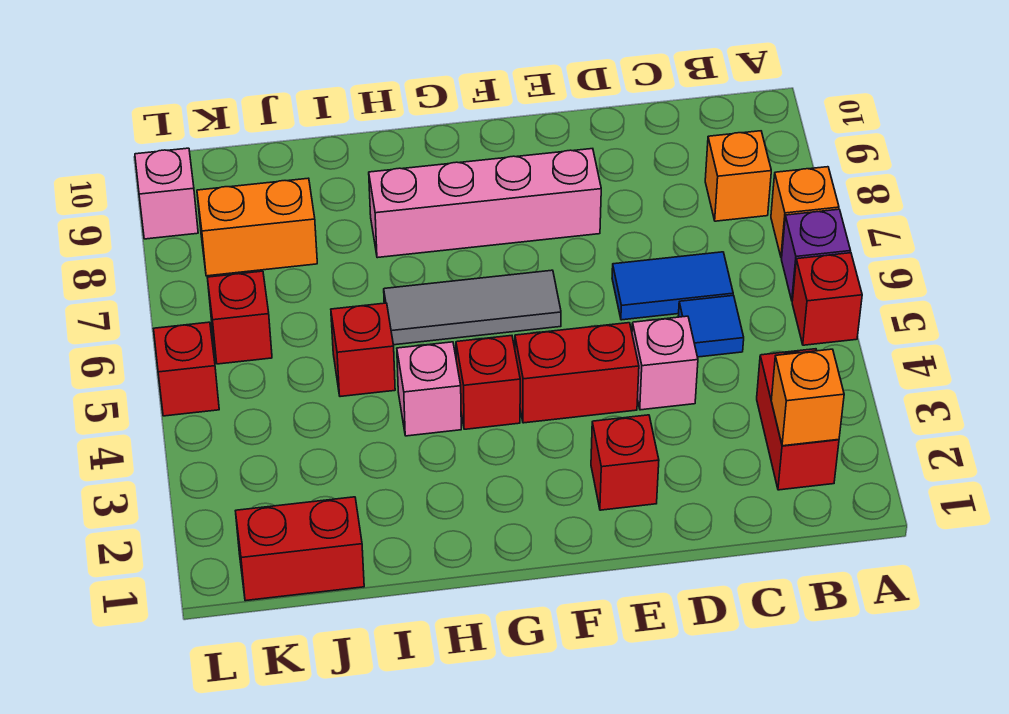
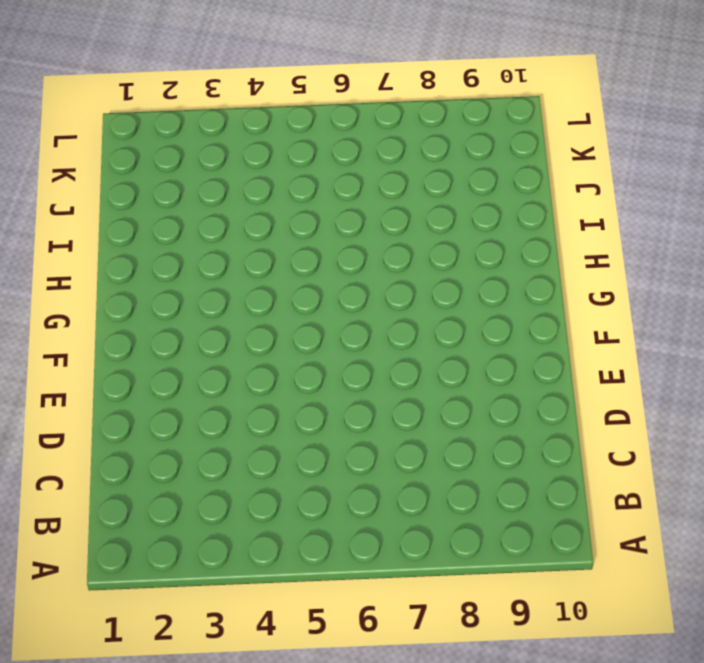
none -> red 1x1 brick [792,253,862,345]
none -> purple 1x1 brick [782,209,850,301]
none -> orange 1x1 brick [771,167,839,258]

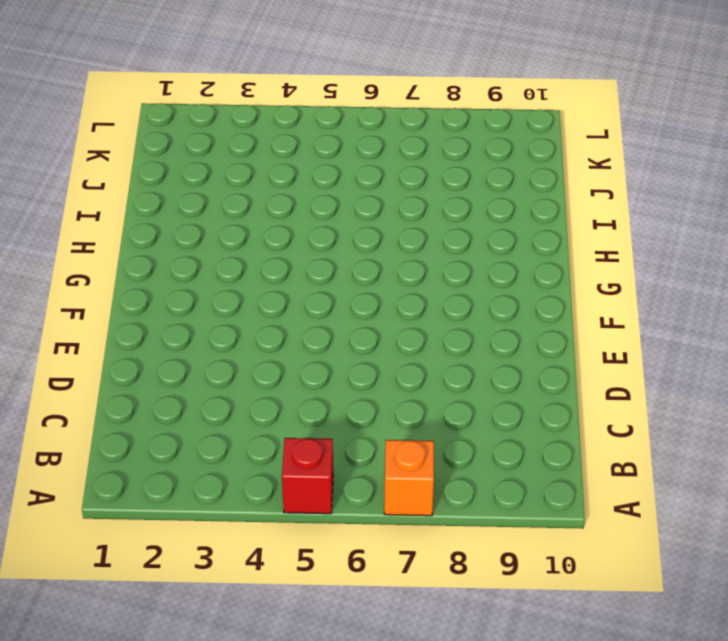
none -> purple 1x1 brick [782,209,850,301]
none -> red 1x2 brick [757,349,839,490]
none -> orange 1x1 brick [705,131,771,221]

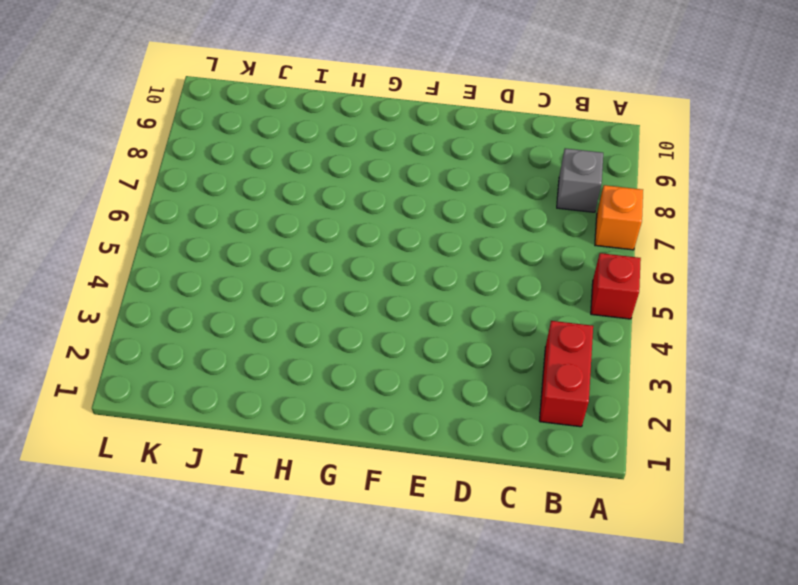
grey 1x1 brick [557,148,603,212] -> orange 1x1 brick [705,131,771,221]
none -> purple 1x1 brick [782,209,850,301]
none -> blue 1x1 tile [678,295,744,357]
none -> blue 1x2 tile [612,252,733,320]

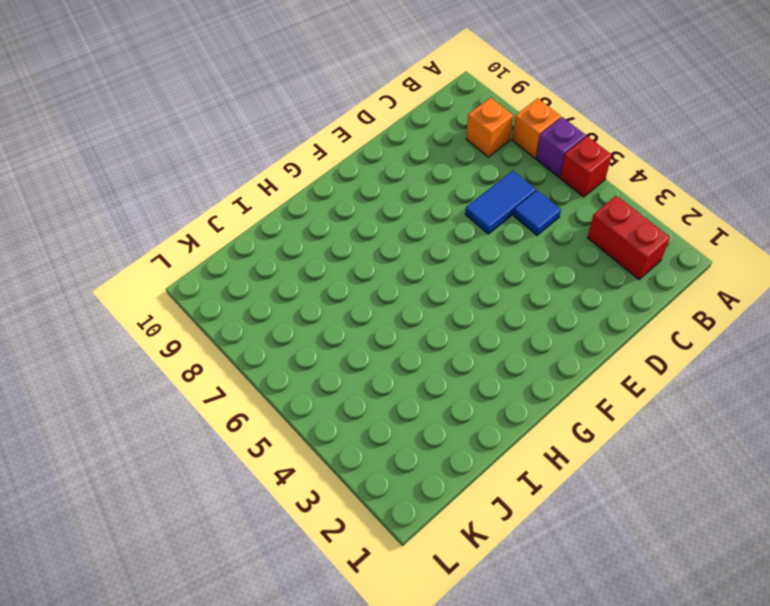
none -> pink 1x1 brick [632,316,698,410]
none -> red 1x1 brick [591,415,659,510]
none -> red 1x2 brick [515,323,639,423]

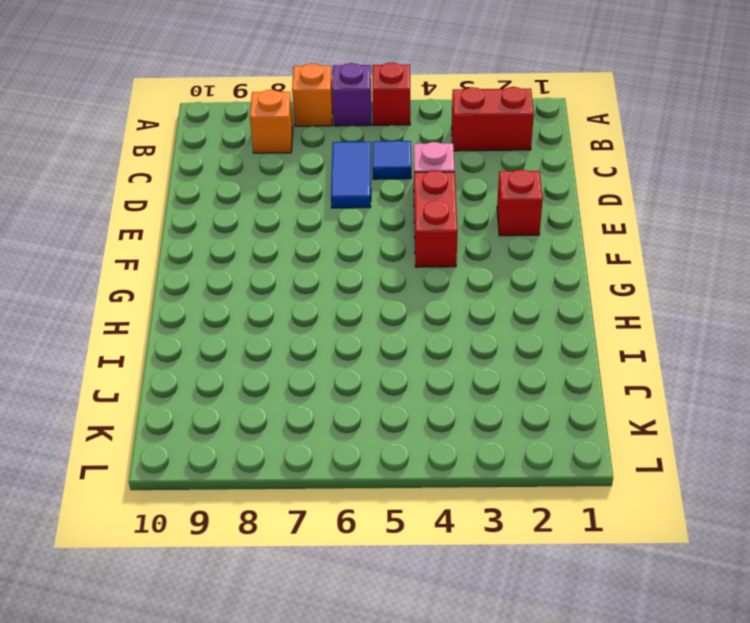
none -> pink 1x4 brick [369,149,601,258]
none -> grey 1x3 tile [384,270,561,345]
none -> red 1x1 brick [456,336,520,429]

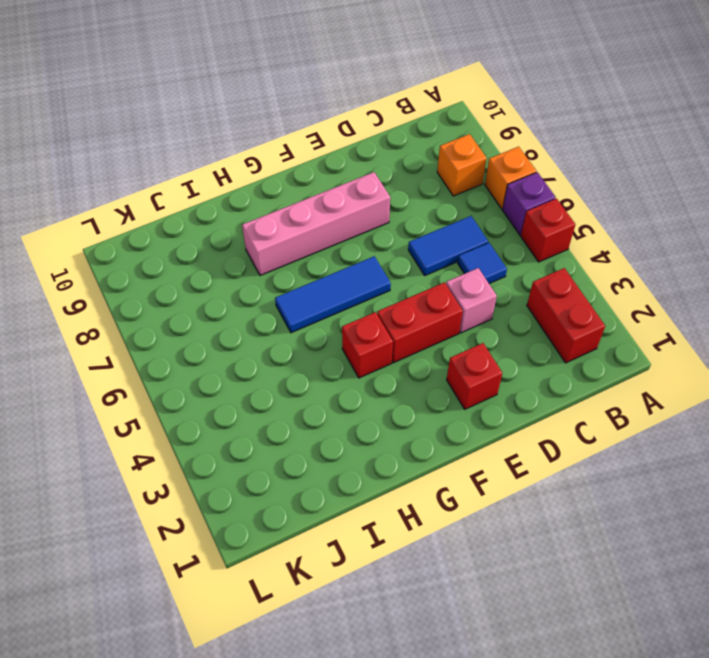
blue 1x3 tile [275,256,391,333] -> grey 1x3 tile [384,270,561,345]
none -> pink 1x1 brick [397,342,461,436]
none -> red 1x1 brick [331,303,395,397]
none -> red 1x2 brick [236,497,364,601]

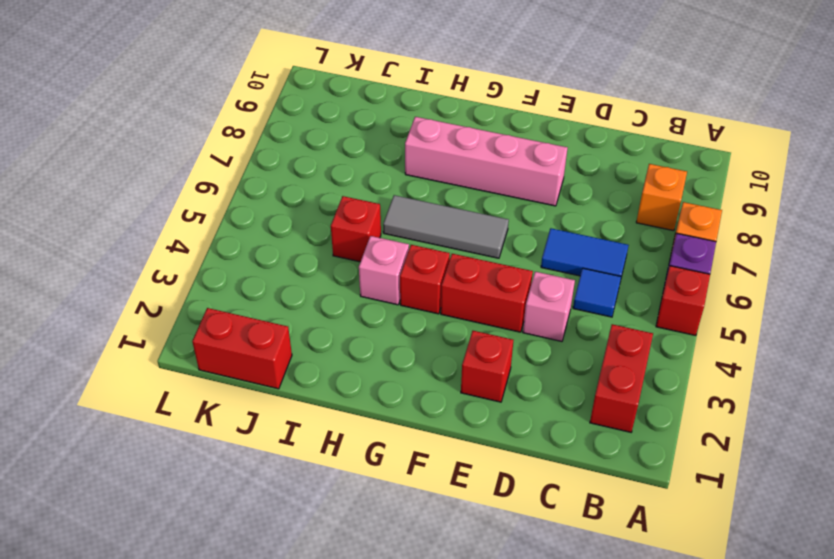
none -> orange 1x2 brick [197,178,317,276]
none -> red 1x1 brick [207,271,272,364]
none -> red 1x1 brick [154,322,219,416]

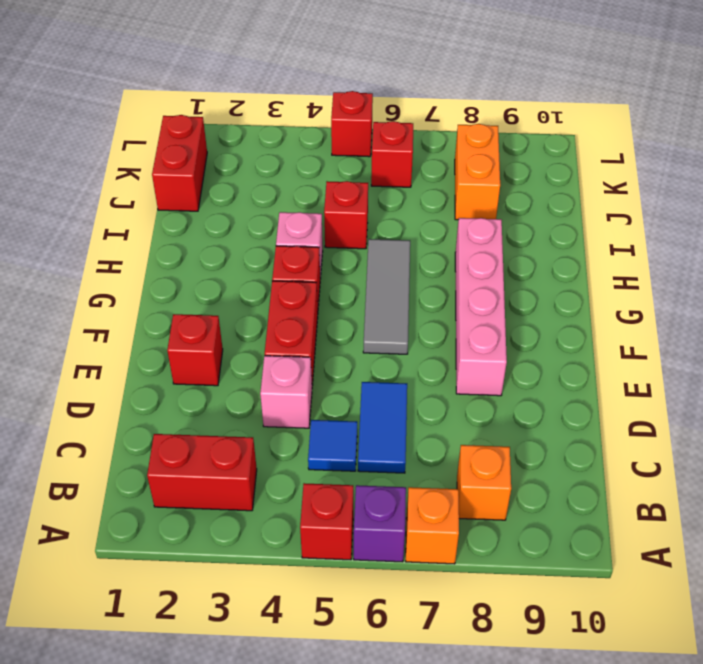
none -> pink 1x1 brick [135,148,198,239]
none -> orange 1x1 brick [771,349,844,446]

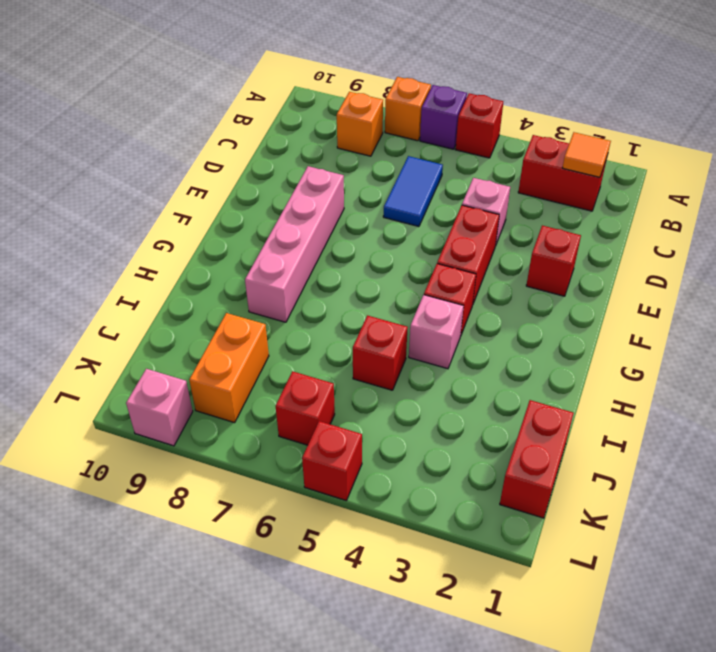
orange 1x1 tile [563,132,611,177] -> orange 1x1 brick [771,349,844,446]
none -> blue 1x1 tile [678,295,744,357]
none -> grey 1x3 tile [384,270,561,345]

